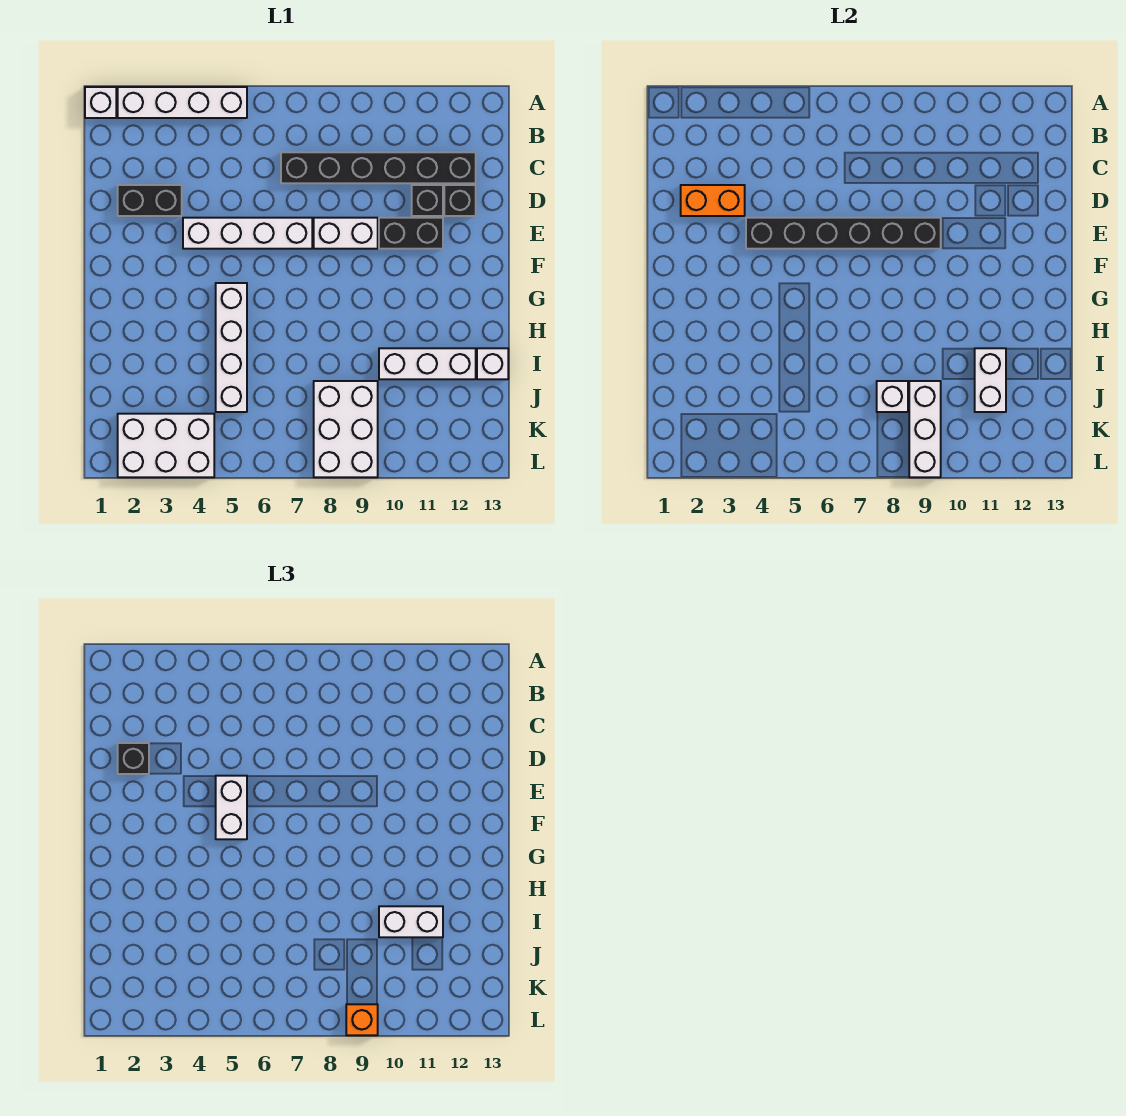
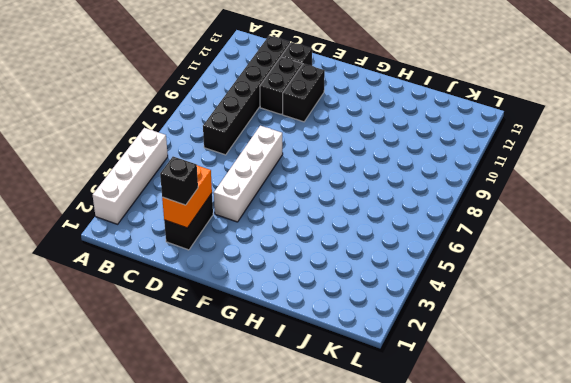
black 1x2 brick [260,57,302,115] -> black 1x1 brick [412,185,443,216]
none -> white 1x1 brick [85,87,116,118]
none -> white 1x2 brick [314,218,378,249]
none -> white 1x4 brick [216,283,247,412]

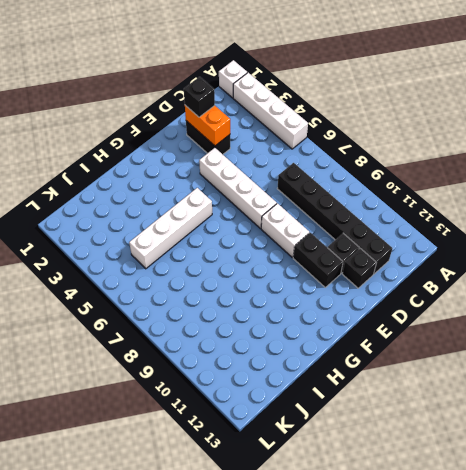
none -> white 1x3 brick [379,348,476,379]
none -> white 1x1 brick [477,348,508,379]
none -> white 2x3 brick [314,381,378,477]

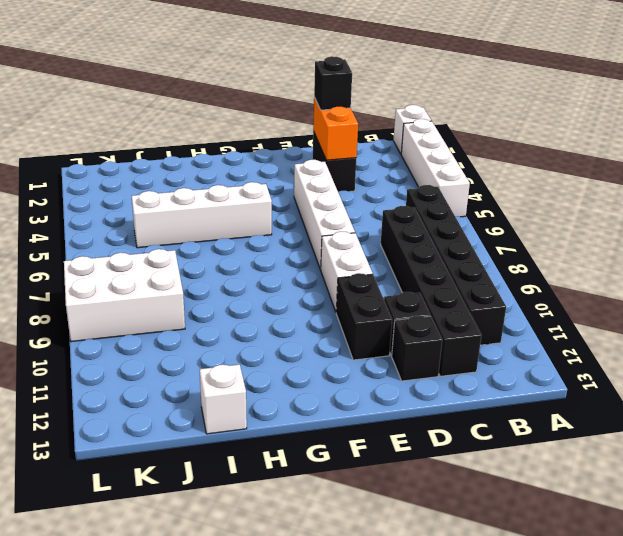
black 1x6 brick [406,185,506,345] -> black 1x6 brick moved to [746,218,941,249]
none -> white 1x3 brick [379,348,476,379]
none -> white 2x3 brick [118,414,214,477]
none -> white 1x2 brick [975,348,1006,412]

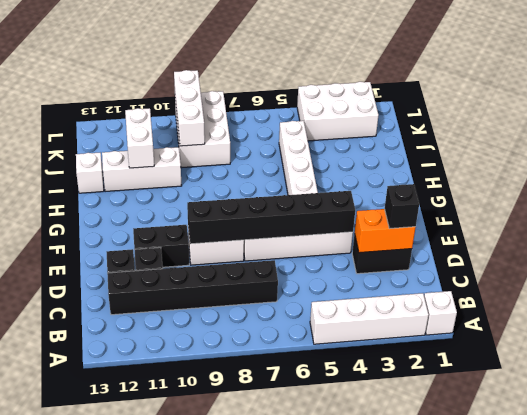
none -> white 1x1 brick [877,381,908,412]
none -> white 1x2 brick [216,776,247,839]
none -> white 1x2 brick [379,906,443,937]

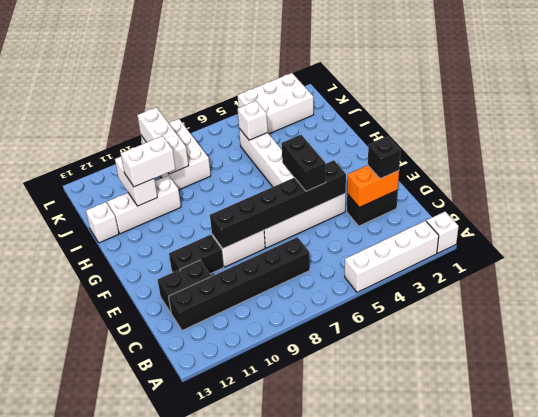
black 1x2 brick [282,135,326,191] -> white 1x2 brick [216,776,247,839]
white 1x1 brick [238,101,268,140] -> white 1x1 brick moved to [877,381,908,412]
none -> orange 1x1 brick [346,1004,378,1035]

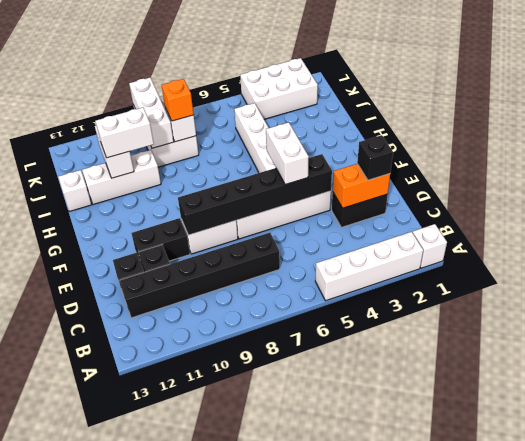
orange 1x1 brick [162,79,194,121] -> orange 1x1 brick moved to [346,1004,378,1035]

